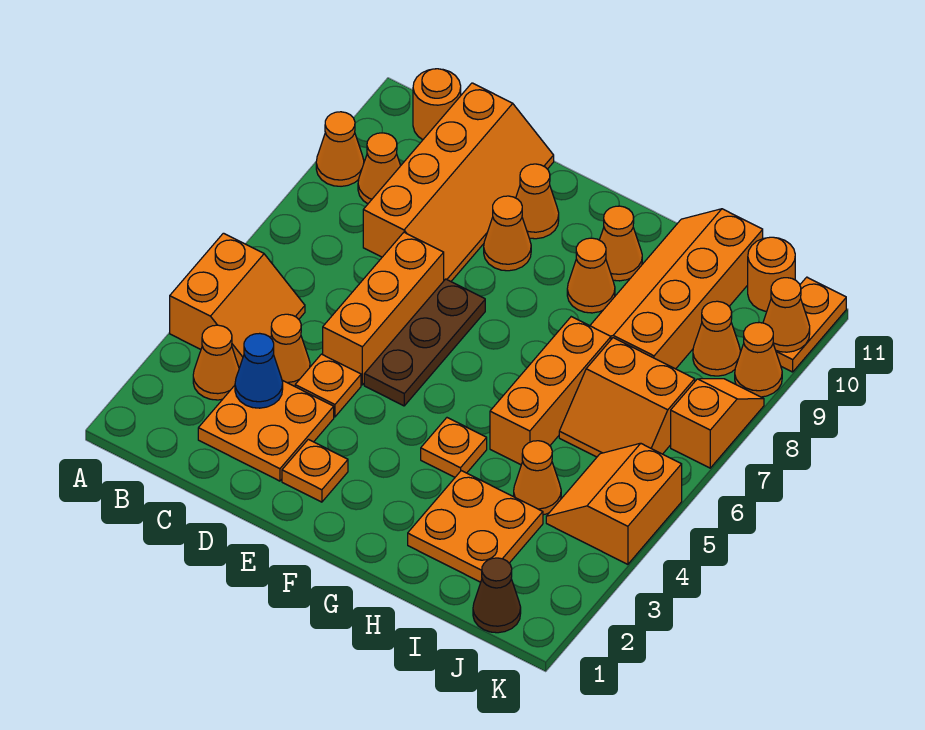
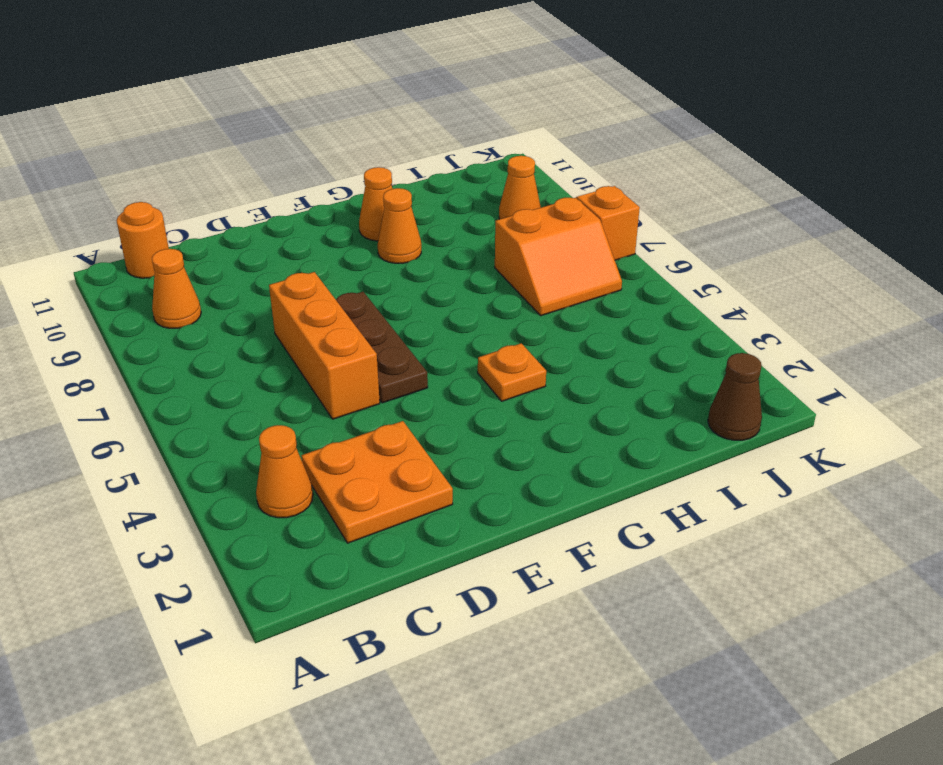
none -> orange 2x2 slope [170,233,305,368]
none -> orange 1x1 cone [316,112,364,186]
none -> orange 1x1 cone [271,314,310,386]
none -> orange 2x4 slope [363,83,554,281]

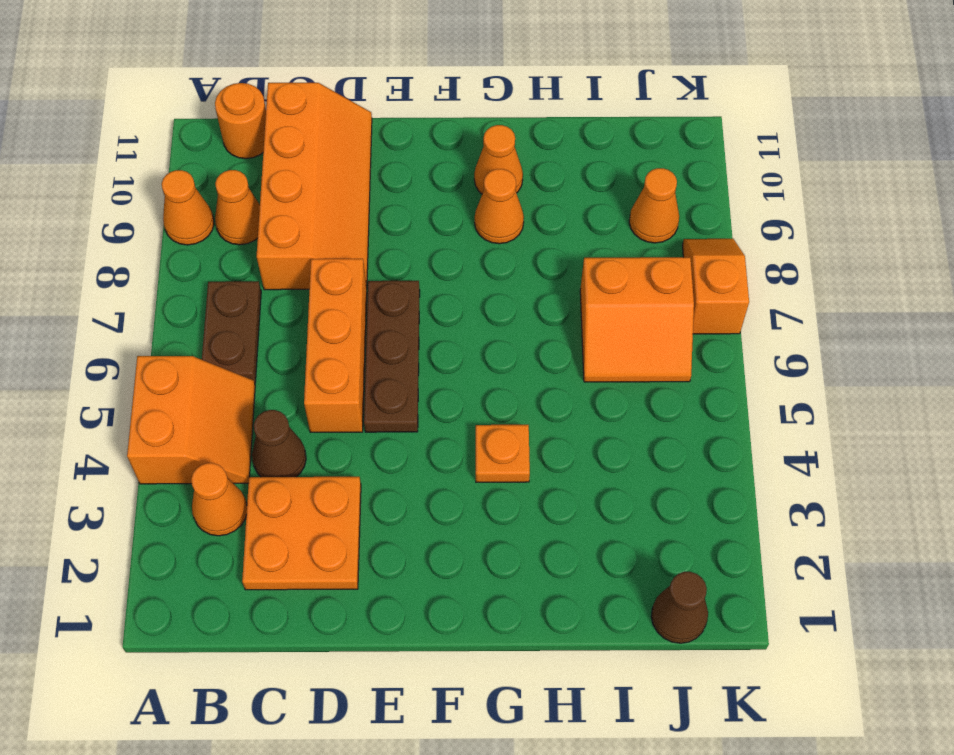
brown 1x2 plate [202,281,261,383] -> none
brown 1x1 cone [252,410,306,477] -> orange 1x1 cone [271,314,310,386]
none -> orange 1x1 plate [295,354,361,417]
none -> orange 1x1 plate [282,439,348,502]
none -> orange 1x1 cone [484,196,531,271]
none -> orange 1x1 cone [516,164,559,239]

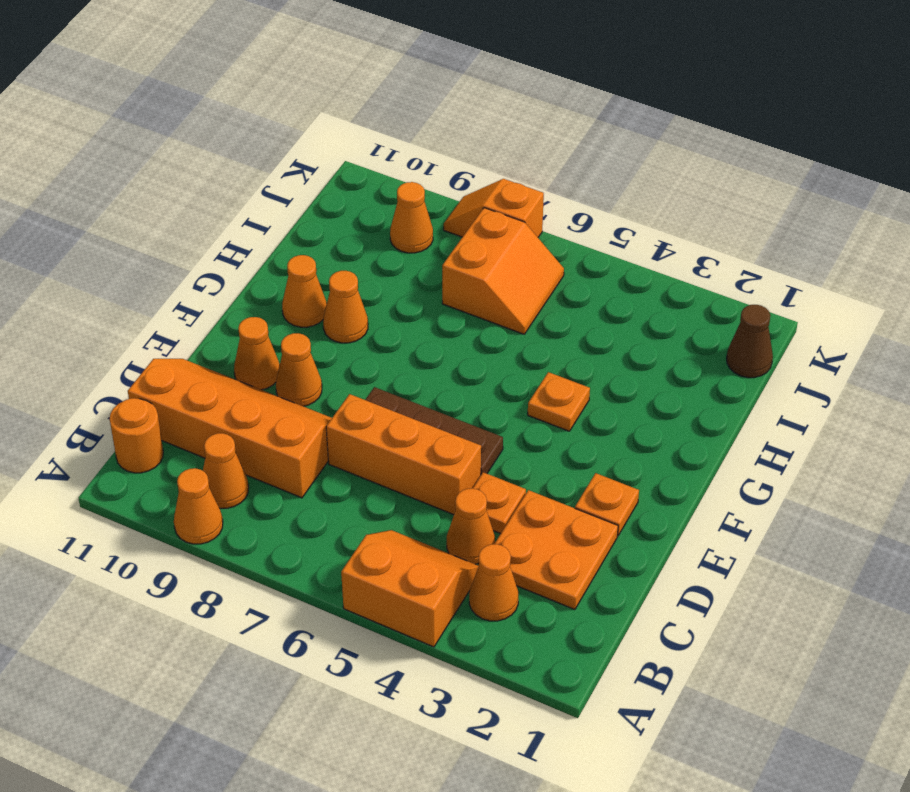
none -> orange 2x2 plate [408,471,543,582]
none -> orange 1x3 brick [490,317,611,465]
none -> orange 2x4 slope [590,209,763,369]
none -> orange 1x1 cone [514,441,561,515]

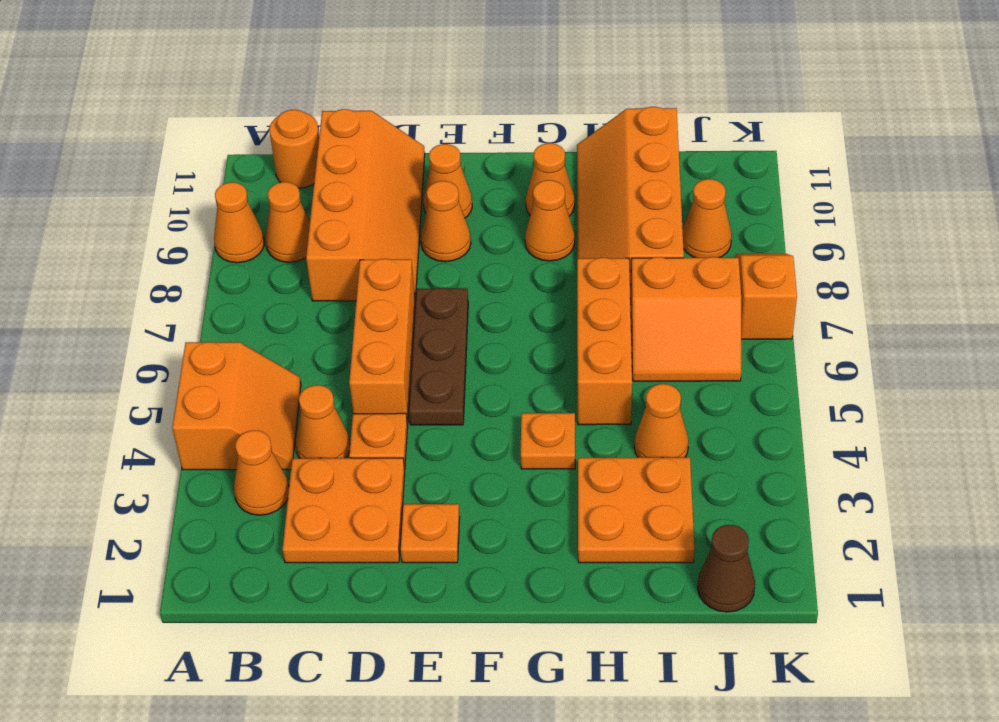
none -> orange 2x2 slope [546,443,682,564]
none -> orange 1x1 round brick [748,237,795,311]
none -> orange 1x1 cone [735,322,782,397]
none -> orange 1x2 plate [776,277,846,372]

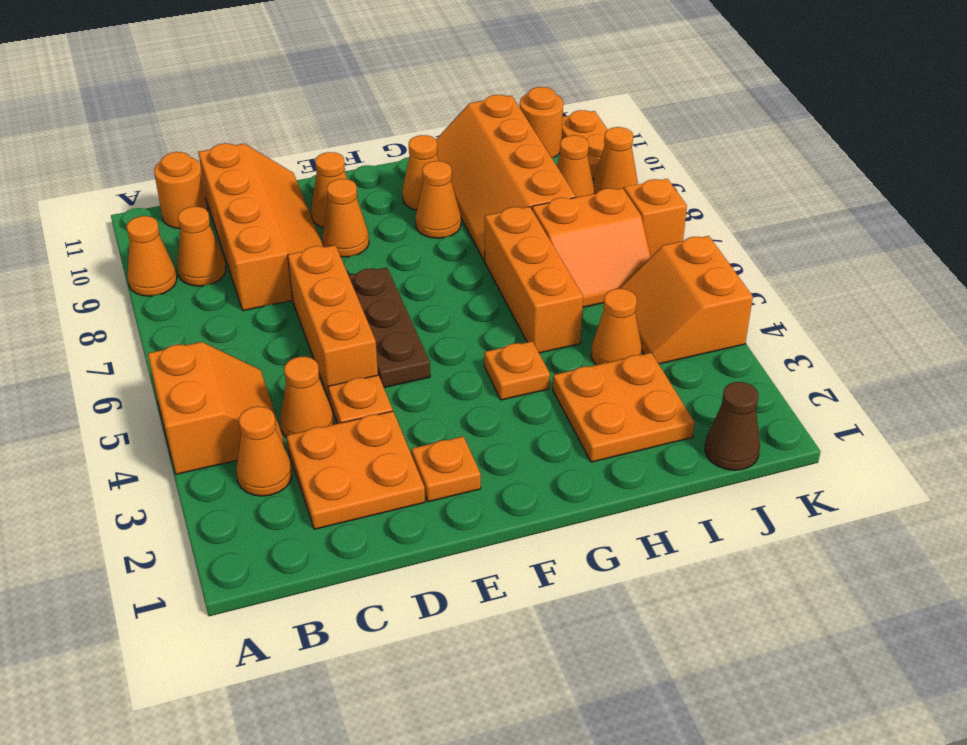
none -> blue 1x1 cone [235,333,283,408]
none -> orange 1x1 cone [763,278,810,352]

